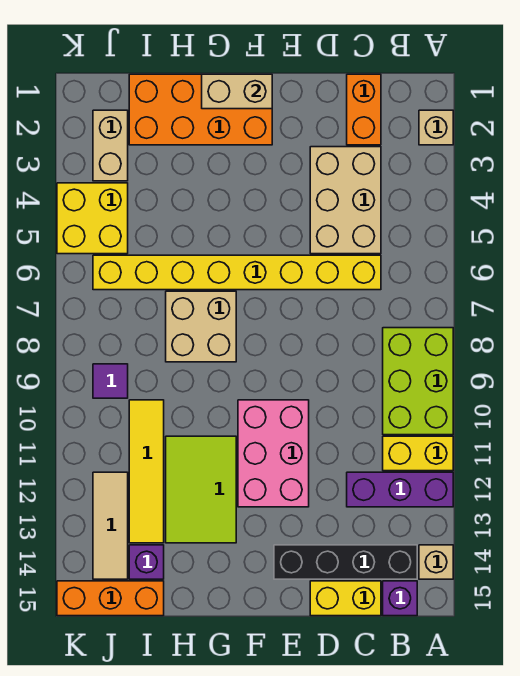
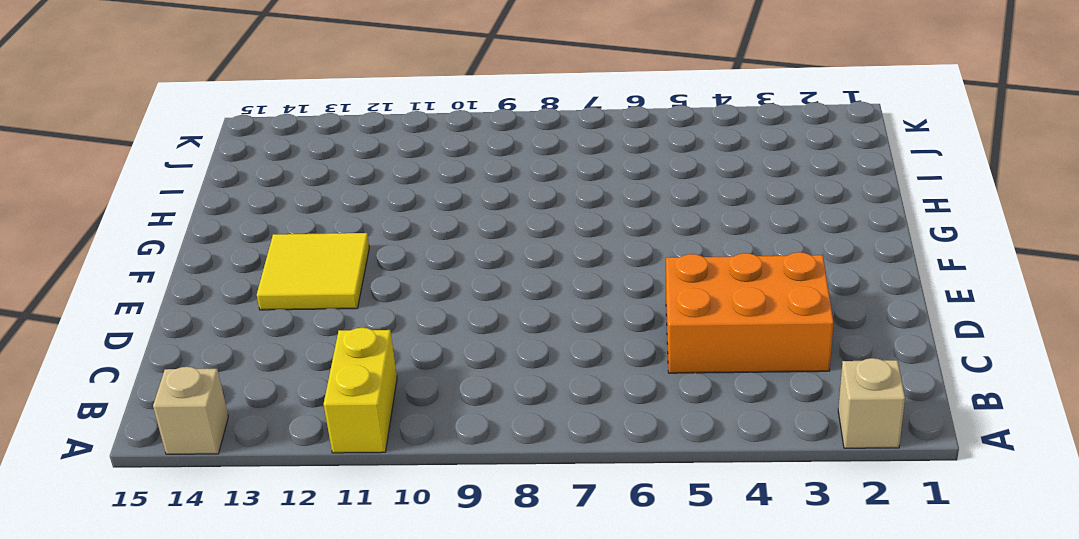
orange 2x3 brick [666,252,834,373] -> tan 2x3 brick [310,147,381,254]
yellow 2x2 tile [257,233,369,310] -> pink 2x3 brick [238,400,309,507]
none -> lime 2x3 brick [383,328,453,435]
none -> purple 1x3 brick [347,472,453,507]
none -> black 1x4 brick [274,545,417,579]

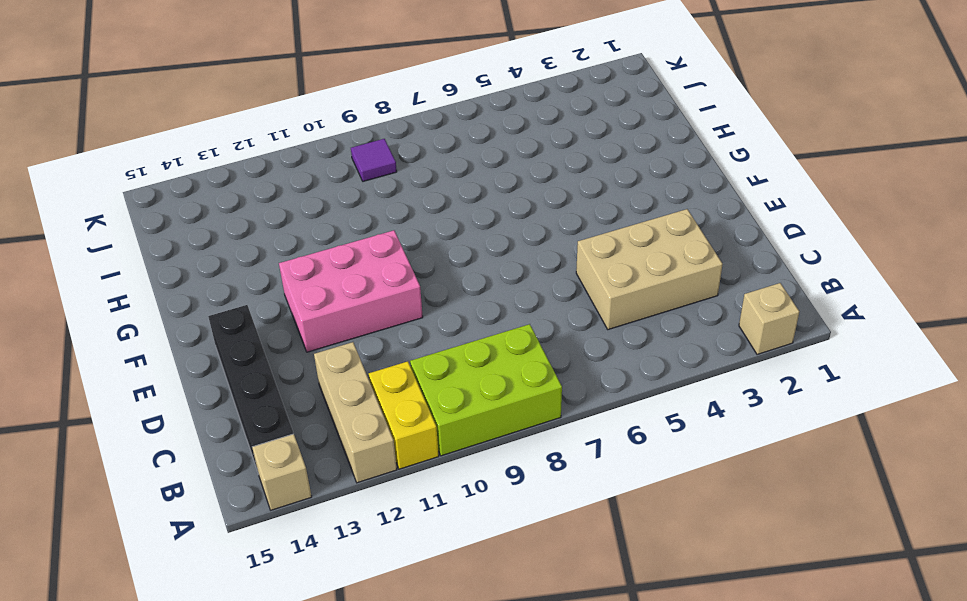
tan 1x3 brick [314,342,397,483] -> purple 1x3 brick [347,472,453,507]
none -> purple 1x1 brick [383,581,417,616]
none -> orange 1x2 brick [347,74,381,145]
none -> yellow 1x8 brick [93,255,381,290]

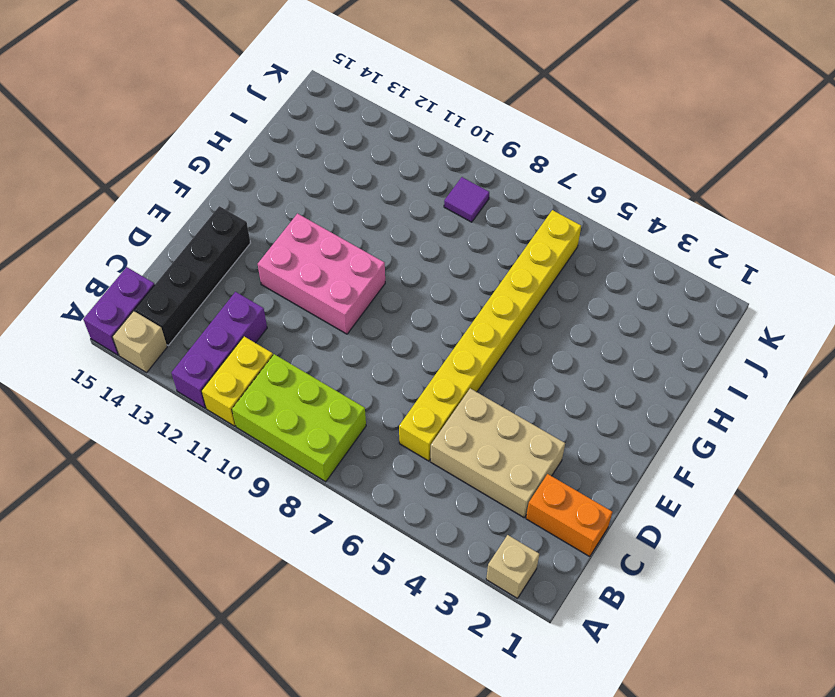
purple 1x2 brick [83,267,154,355] -> purple 1x1 brick [383,581,417,616]
none -> yellow 1x2 brick [310,581,381,616]
none -> orange 2x4 brick [129,74,272,145]
none -> tan 2x2 brick [166,291,236,362]

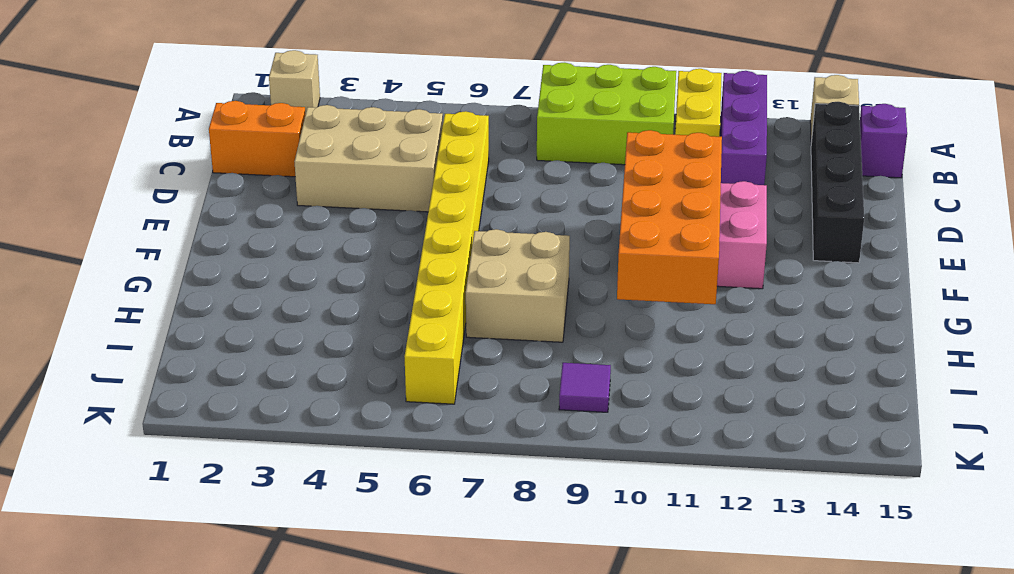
orange 2x4 brick [617,130,722,304] -> orange 2x4 brick moved to [129,74,272,145]
none -> yellow 1x2 brick [310,581,381,616]
none -> lime 2x3 tile [166,436,236,543]
none -> yellow 1x4 tile [129,400,164,543]

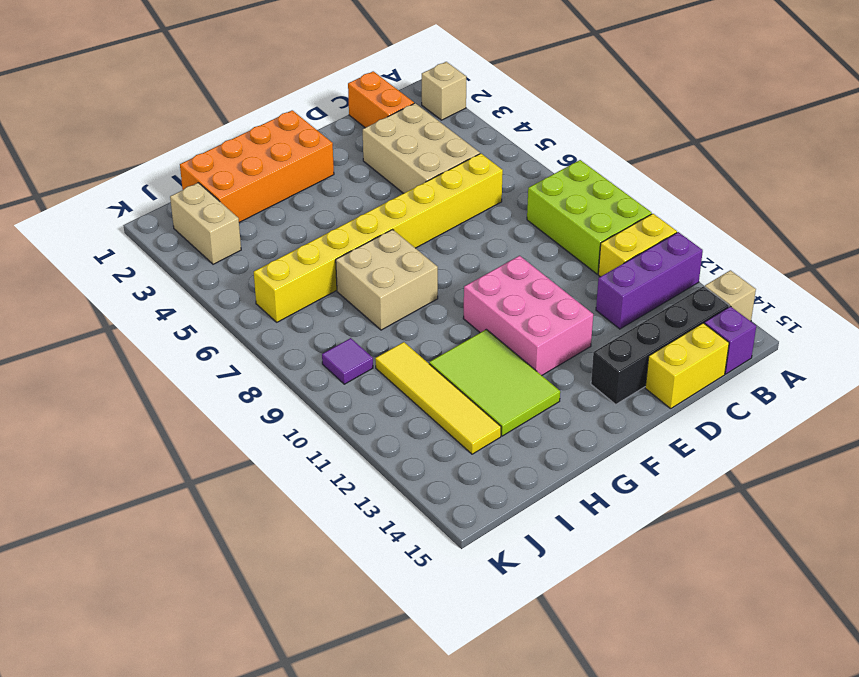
none -> purple 1x1 brick [129,545,164,579]
none -> orange 1x3 brick [57,581,164,616]
none -> yellow 2x2 brick [57,183,128,254]

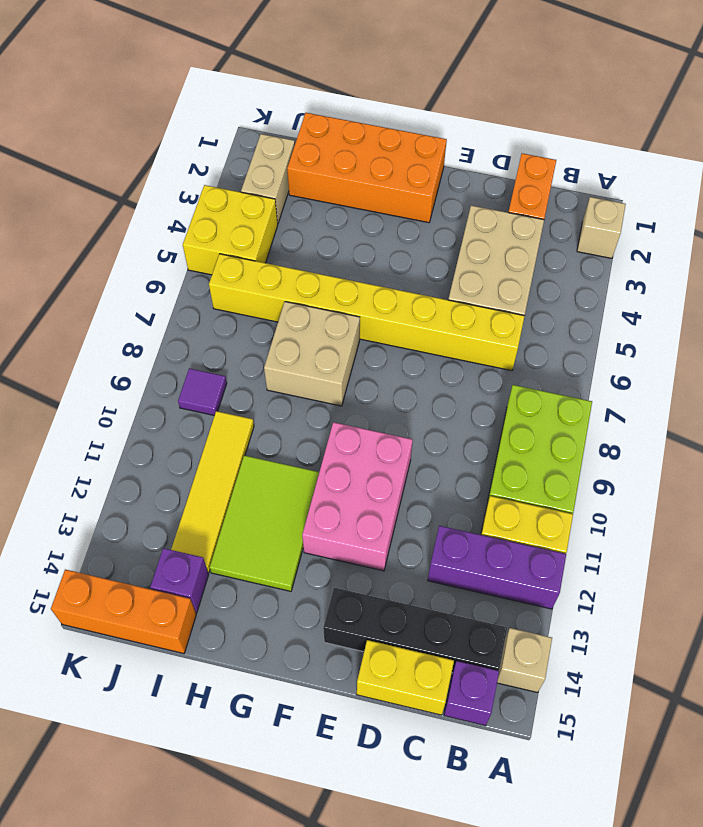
none -> tan 1x3 tile [93,472,128,579]
none -> tan 1x2 brick [202,74,272,109]

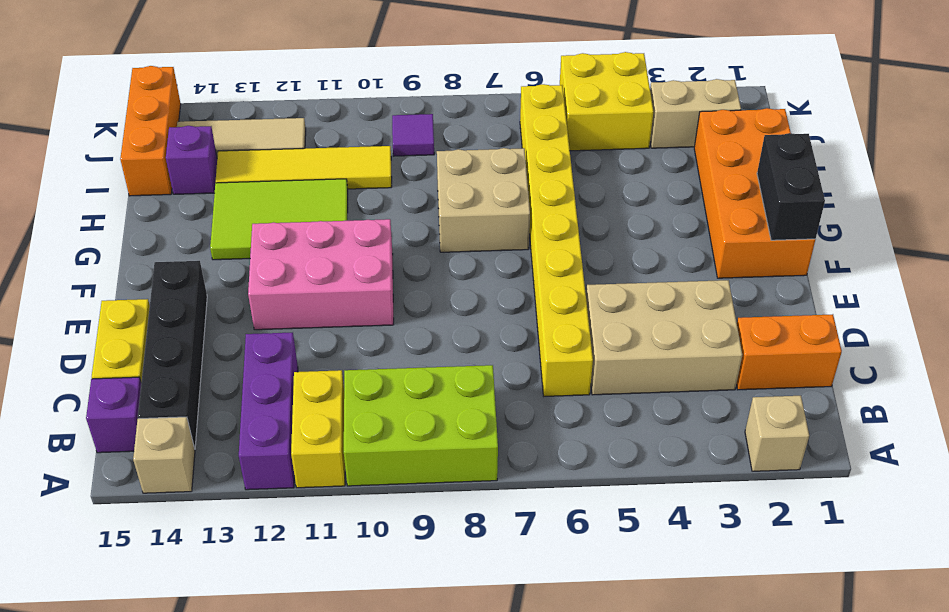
black 1x2 brick [757,133,825,240] -> tan 1x2 brick [202,74,272,109]

